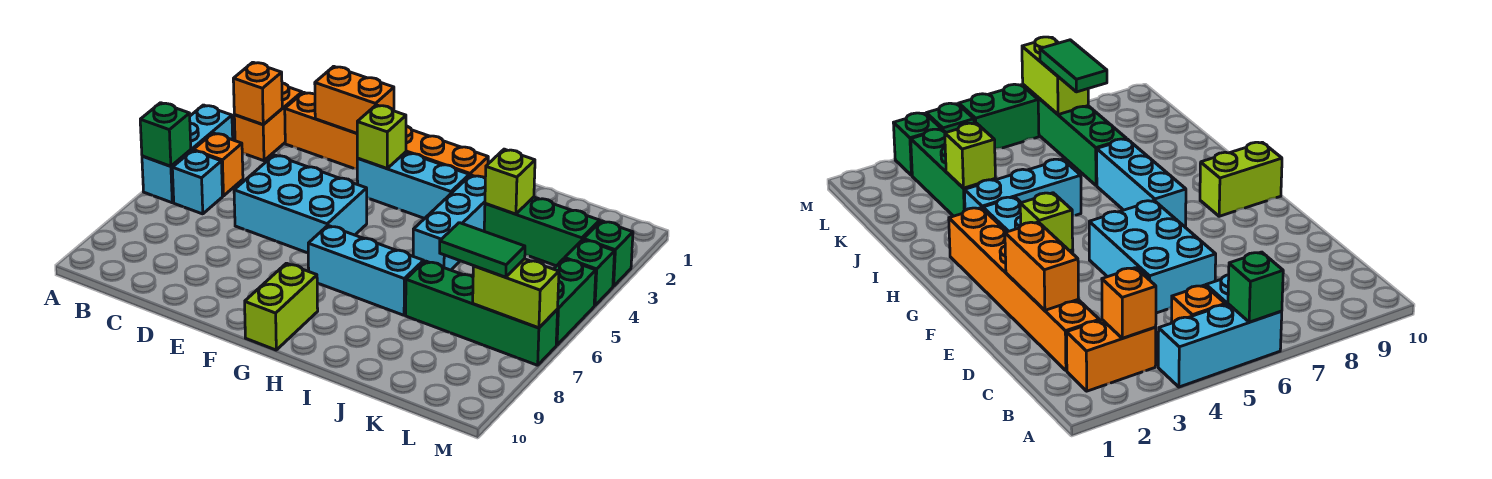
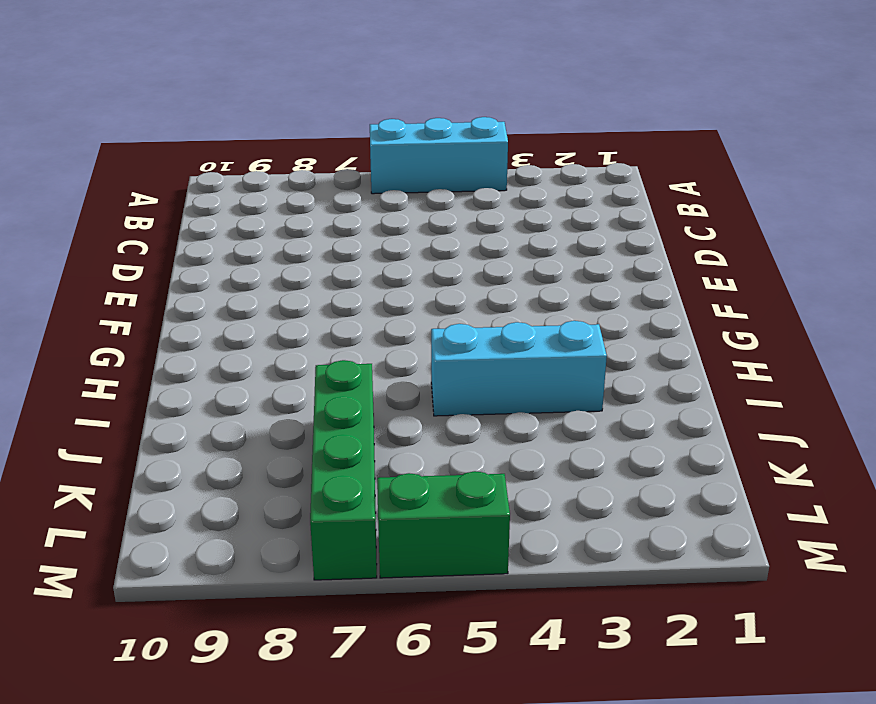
none -> orange 1x2 brick [234,83,302,161]
none -> orange 1x1 brick [193,133,243,196]
none -> cyan 1x1 brick [172,151,223,214]

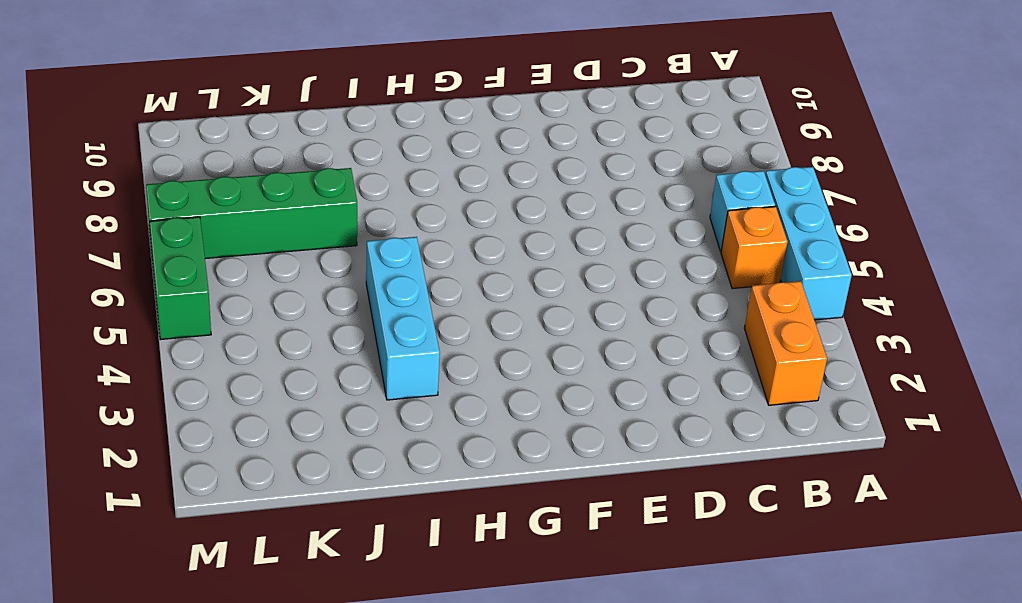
none -> orange 1x6 brick [285,92,488,178]
none -> cyan 2x3 brick [234,155,367,253]
none -> cyan 1x3 brick [357,152,469,219]

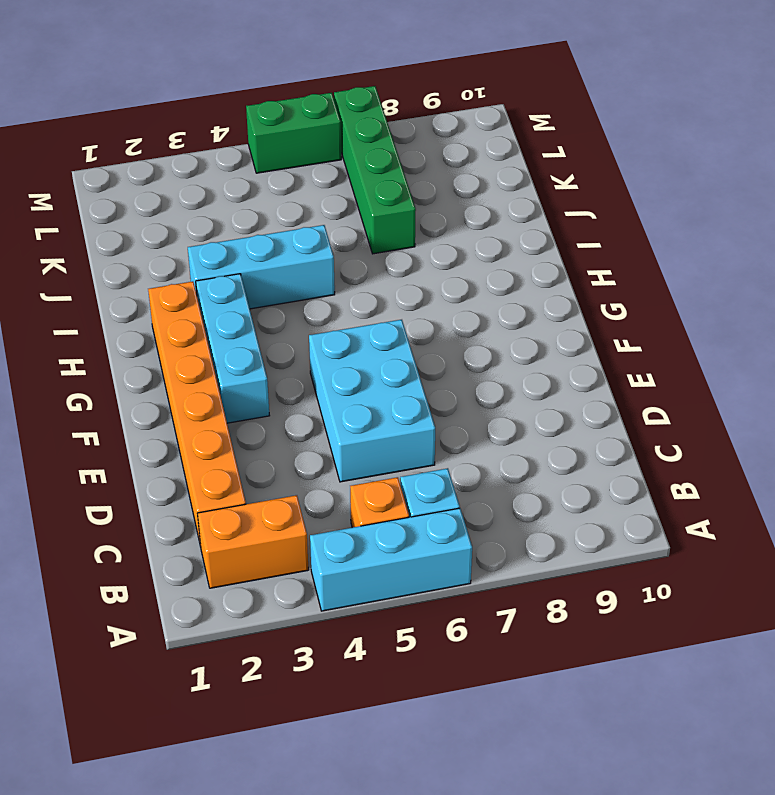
none -> cyan 1x3 brick [308,226,424,315]
none -> lime 1x2 brick [245,263,318,350]
none -> green 1x3 brick [484,197,600,266]

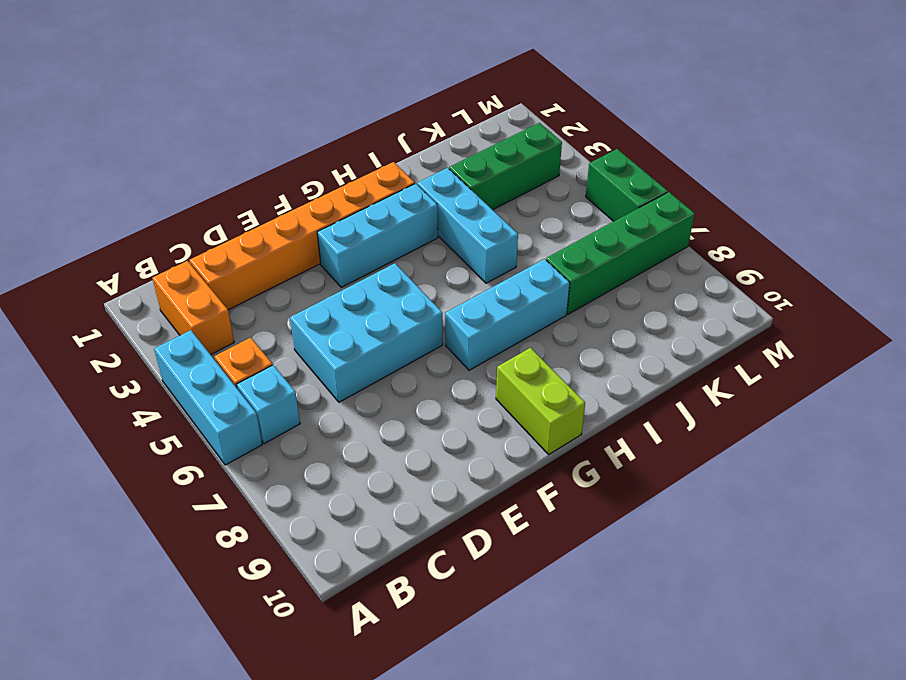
none -> green 1x1 brick [584,221,633,286]
none -> green 1x1 brick [565,240,615,306]
none -> green 1x1 brick [140,103,191,166]

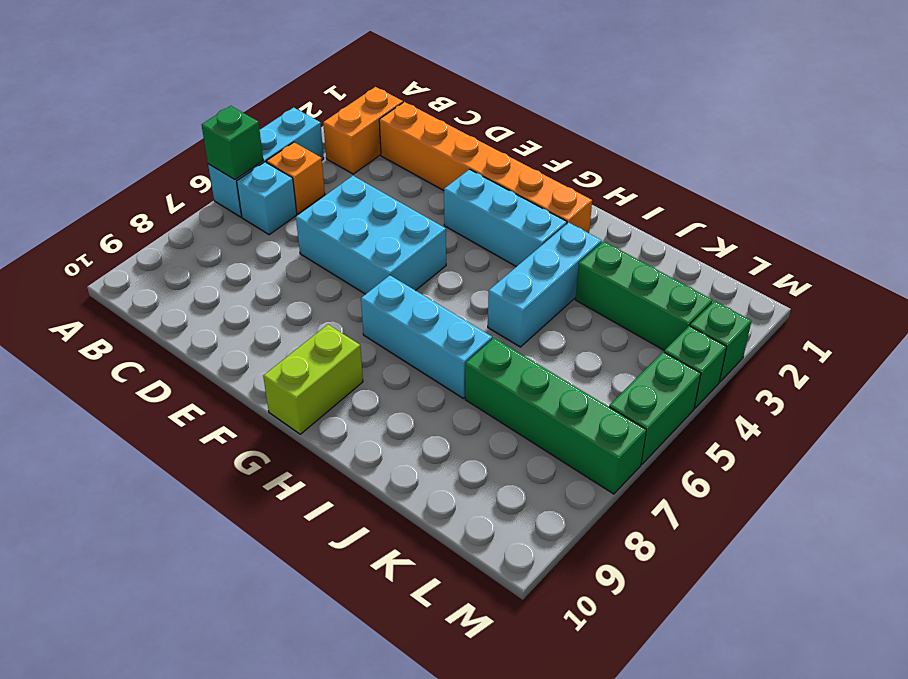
none -> orange 1x1 brick [233,62,282,125]
none -> orange 1x2 brick [315,66,394,133]
none -> lime 1x1 brick [357,105,406,168]

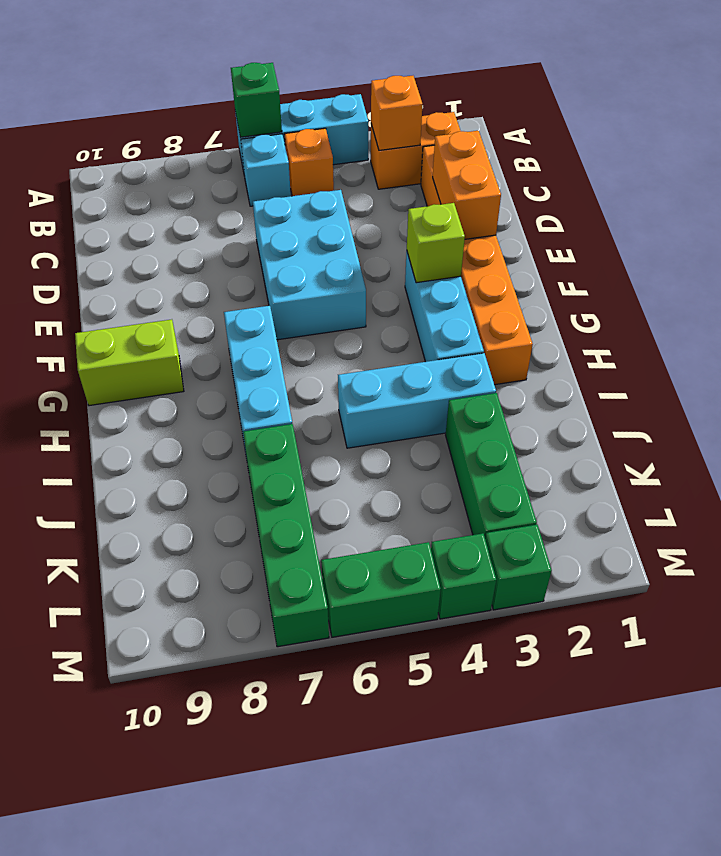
none -> lime 1x1 brick [485,149,535,214]
none -> lime 1x2 brick [473,259,559,328]
none -> green 1x2 tile [440,223,525,277]

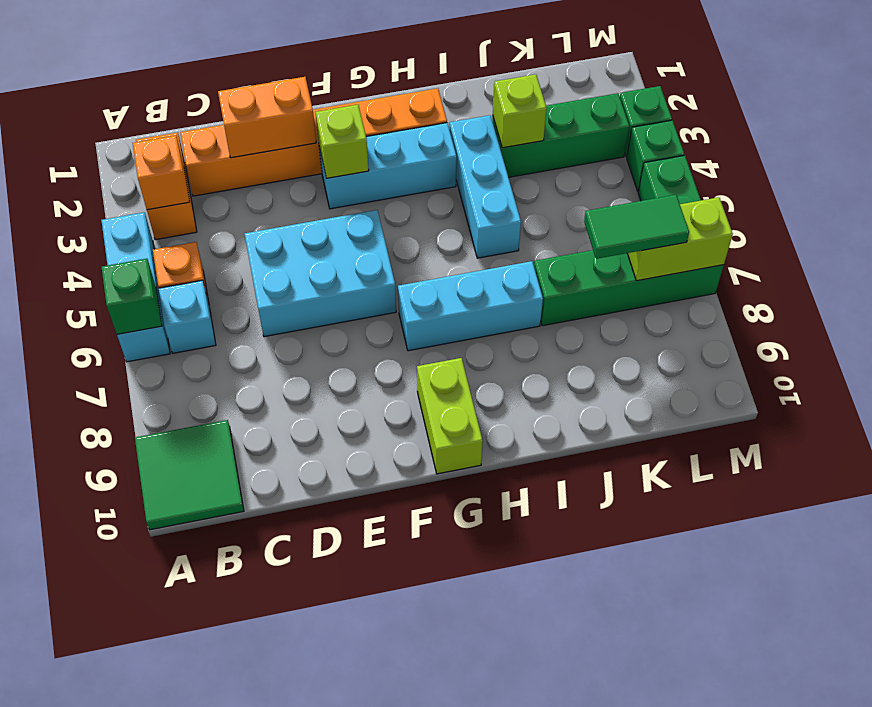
green 2x2 tile [135,420,244,530] -> none

